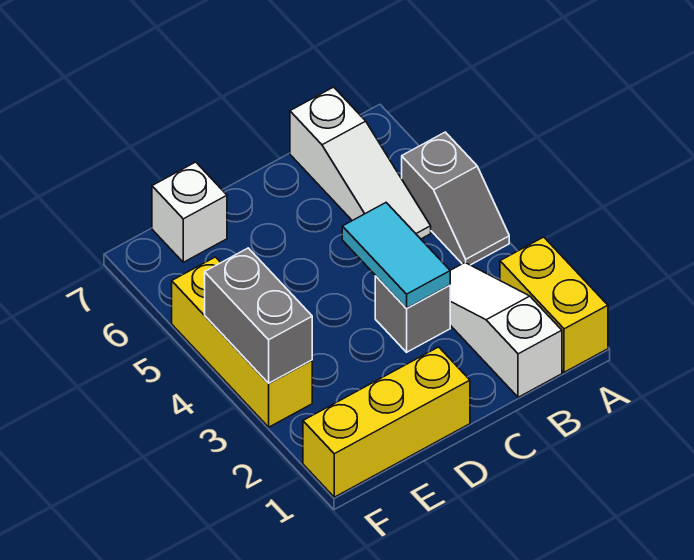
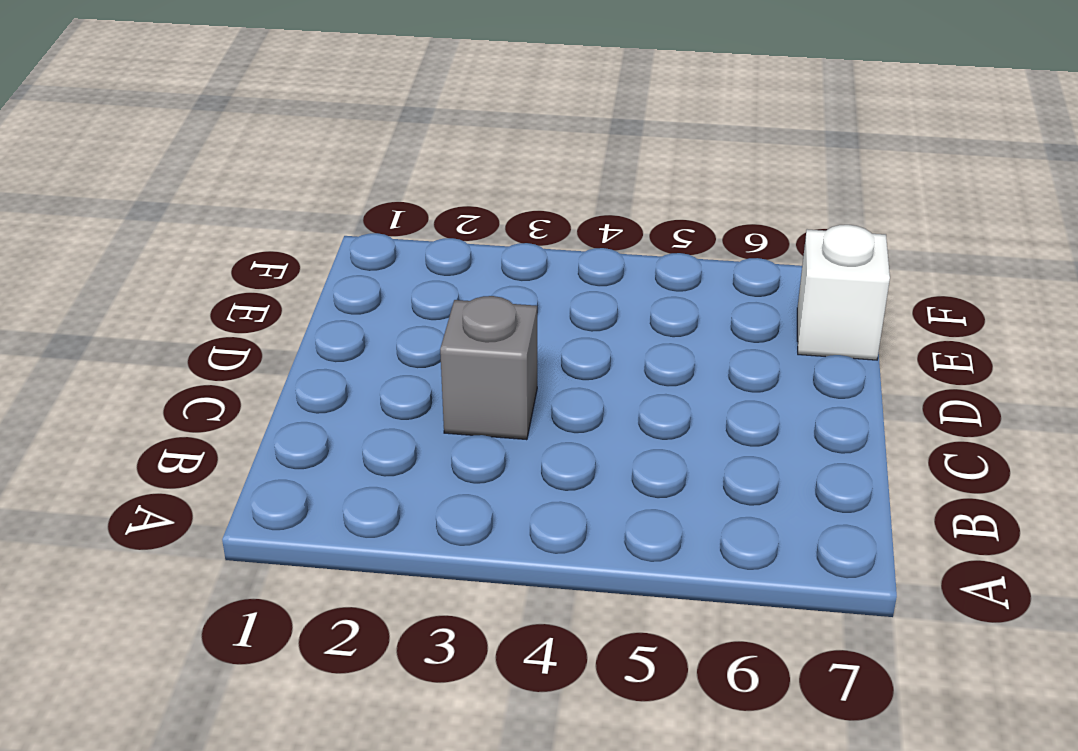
none -> yellow 1x2 brick [500,237,608,372]
none -> grey 1x2 slope [402,132,509,265]

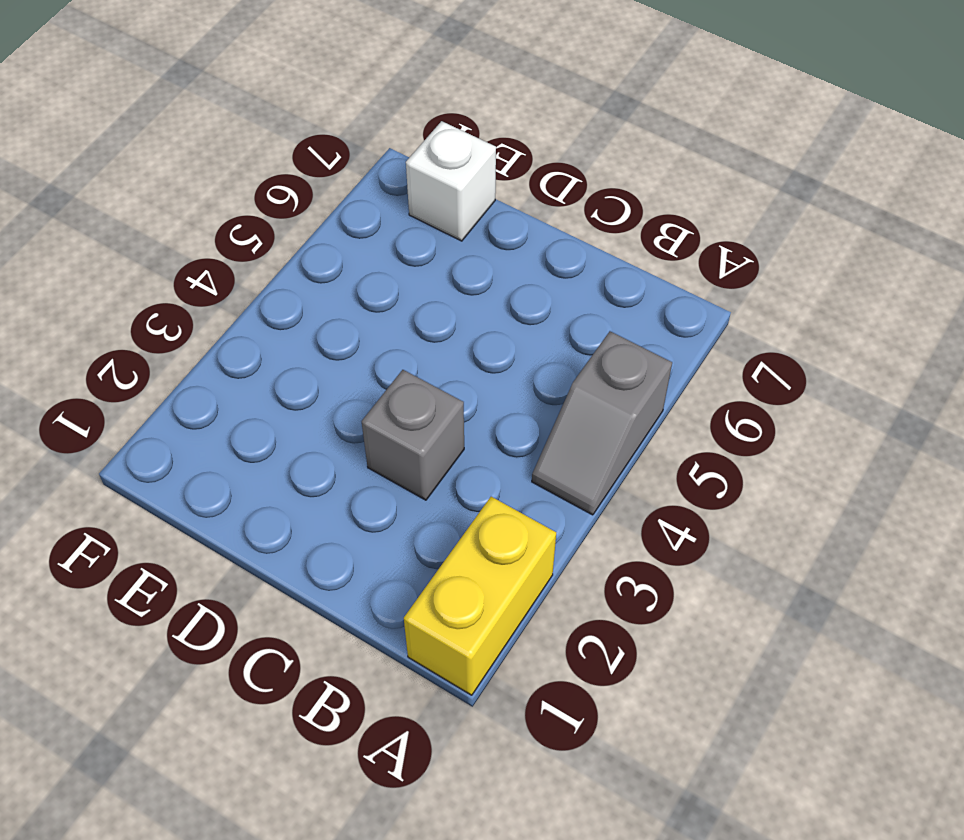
none -> white 1x3 slope [450,263,562,397]
none -> white 1x3 slope [290,87,431,239]

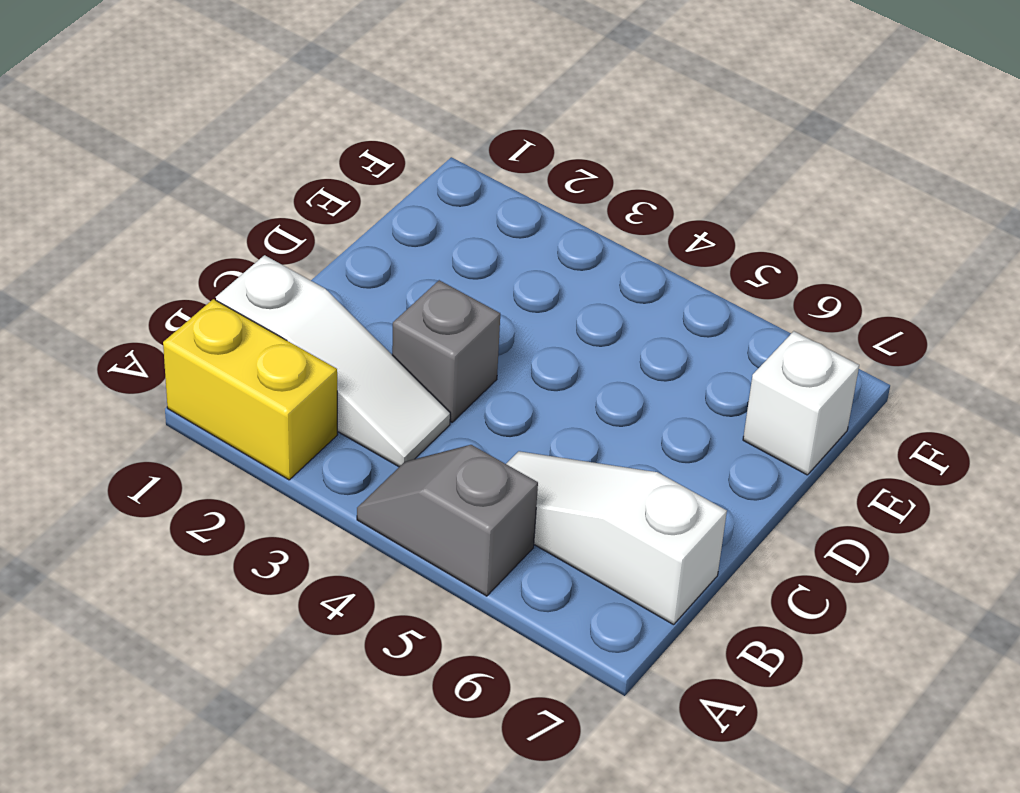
none -> yellow 1x3 brick [303,347,470,497]
none -> yellow 1x3 brick [172,257,312,427]

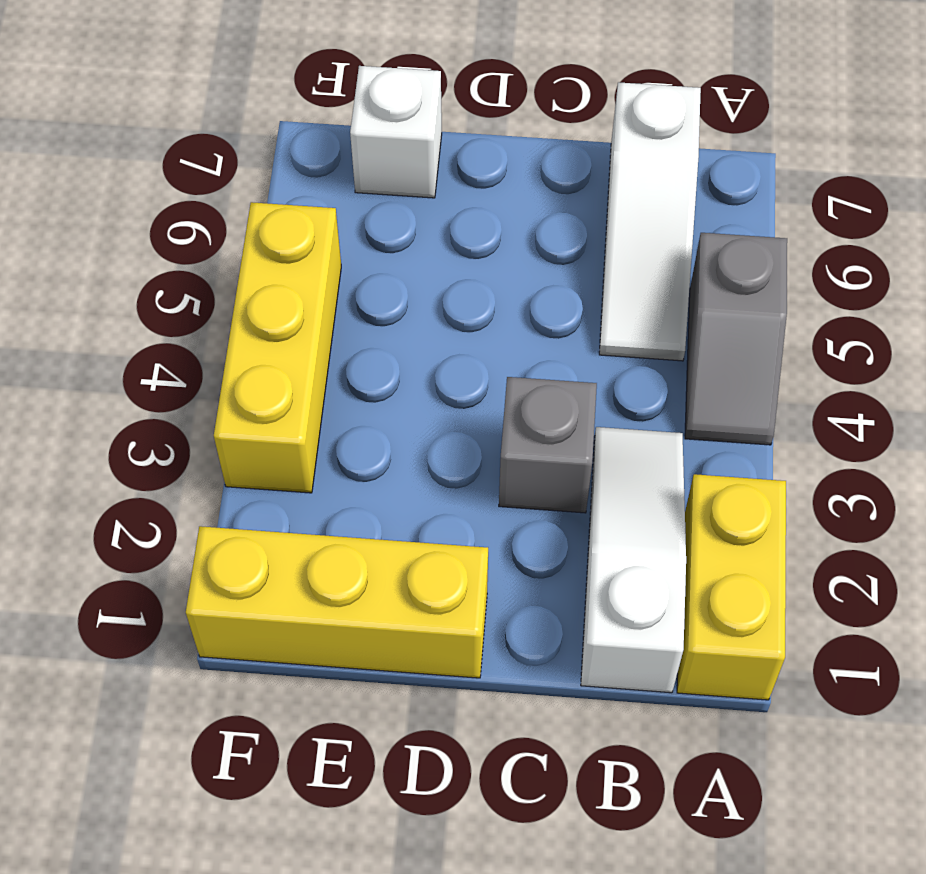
none -> cyan 1x2 tile [342,203,450,308]
none -> grey 1x2 brick [205,248,312,383]

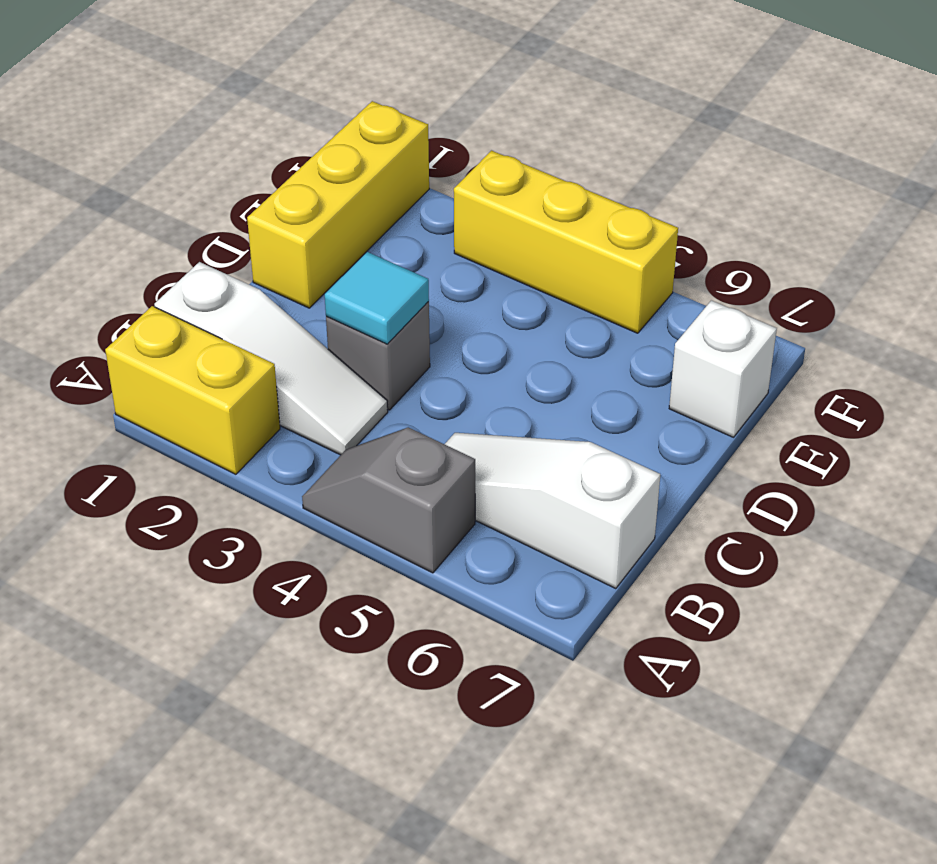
cyan 1x1 tile [325,252,429,344] -> cyan 1x2 tile [342,203,450,308]
none -> grey 1x2 brick [205,248,312,383]

